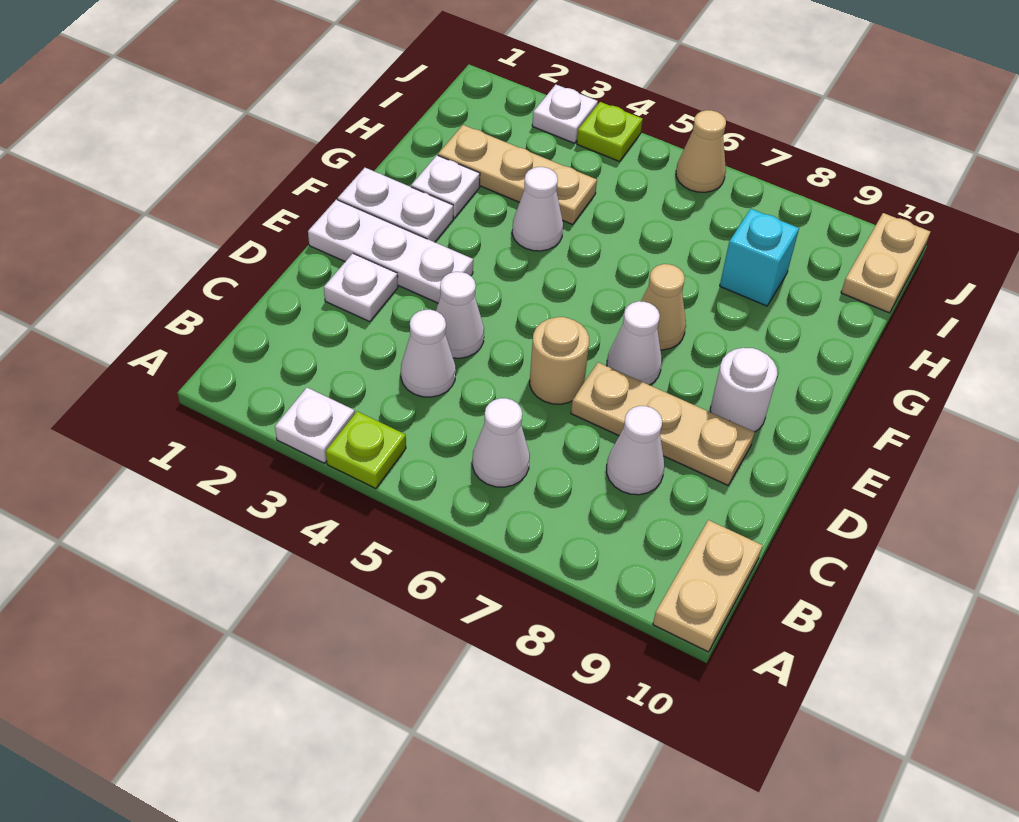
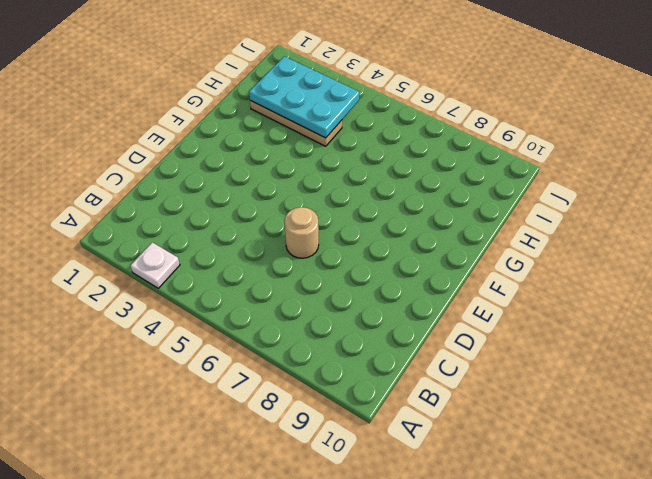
cyan 2x3 plate [249,56,359,138] -> none
none -> lime 1x1 plate [326,411,406,489]
none -> tan 1x2 plate [653,520,763,652]
none -> white 1x1 cone [472,398,530,487]

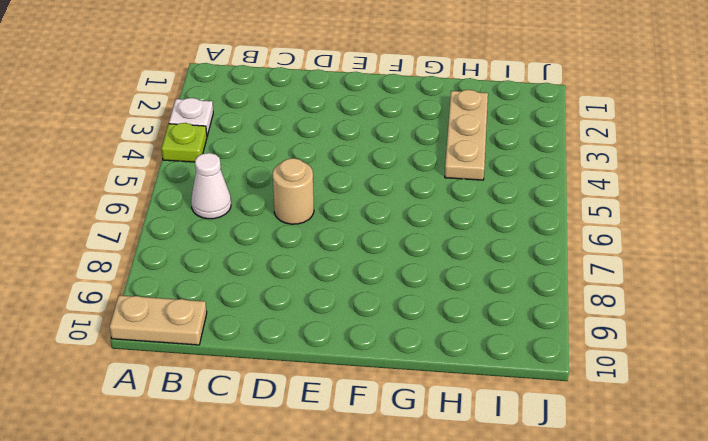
none -> white 1x1 cone [401,309,456,397]
none -> white 1x1 cone [607,406,664,495]
none -> white 1x1 plate [324,253,398,322]

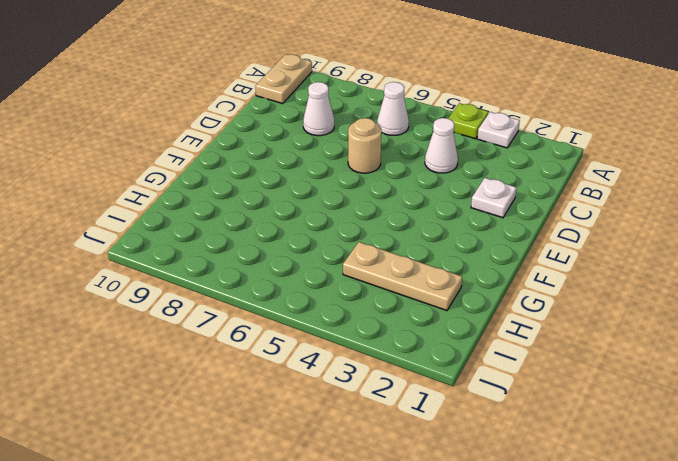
none -> white 1x1 cone [436,272,484,358]
none -> tan 1x3 plate [571,363,755,485]
none -> white 1x3 plate [308,200,473,303]

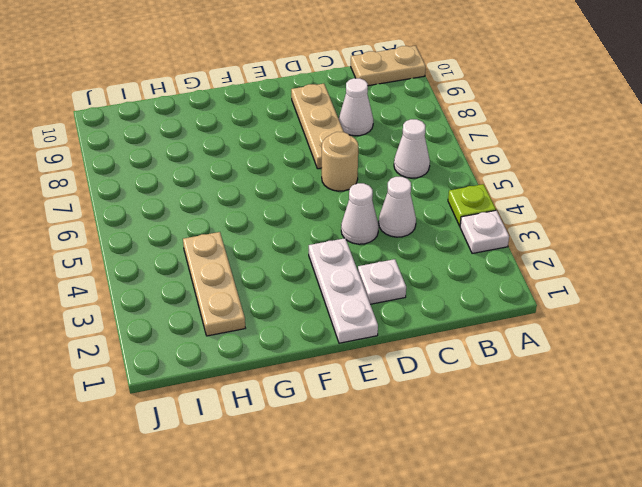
none -> white 1x1 cone [607,301,662,385]
none -> white 1x1 round brick [710,348,778,432]
none -> white 1x2 plate [338,168,453,242]

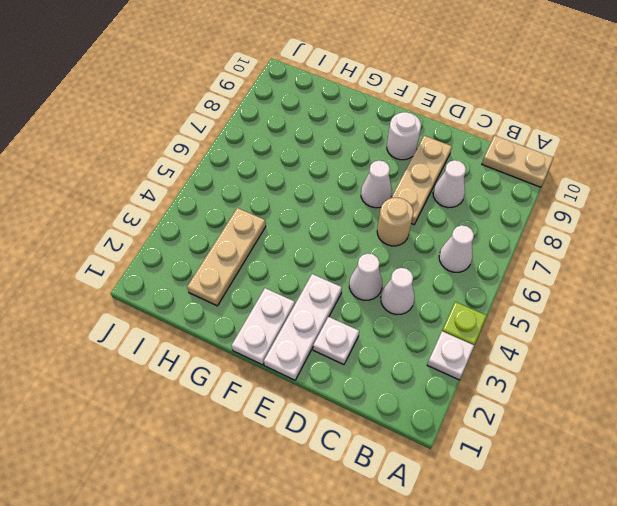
none -> tan 1x1 cone [641,264,686,350]
none -> white 1x1 plate [411,155,480,218]
none -> white 1x1 cone [512,167,563,251]

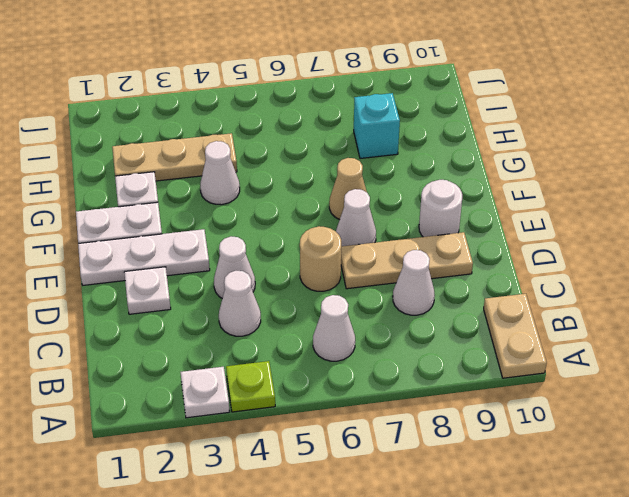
none -> tan 1x2 plate [841,213,930,313]
none -> white 1x1 plate [532,85,598,143]
none -> lime 1x1 plate [577,102,643,161]

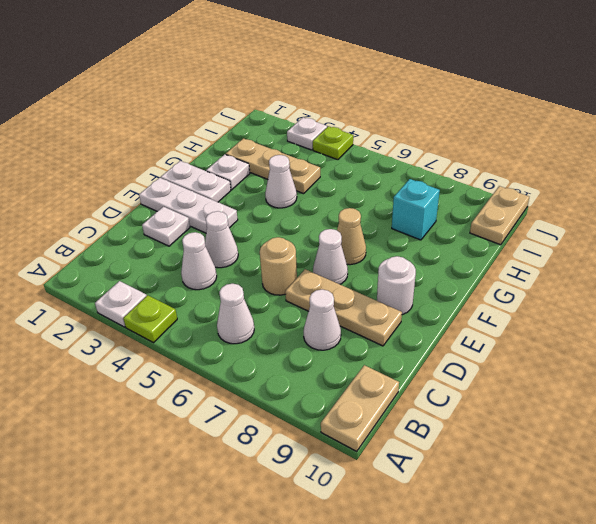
none -> tan 1x1 cone [676,110,726,192]

